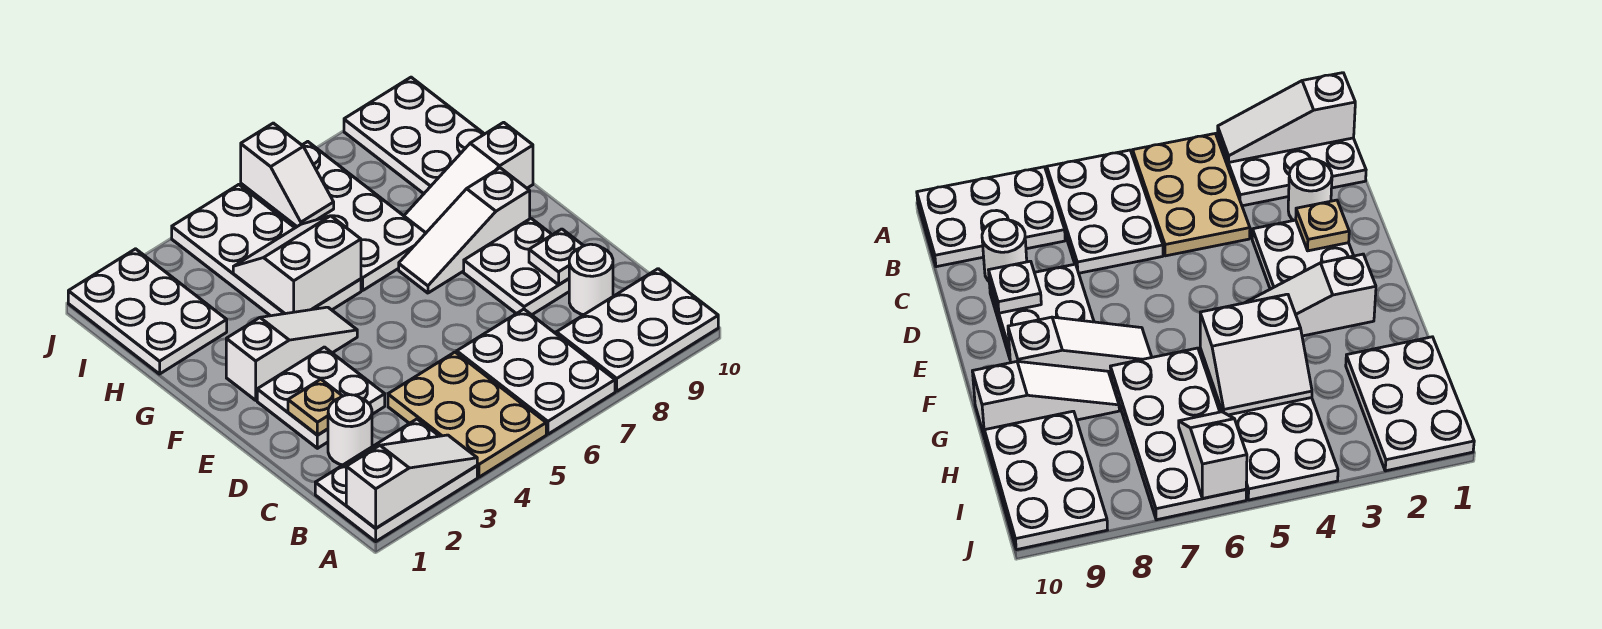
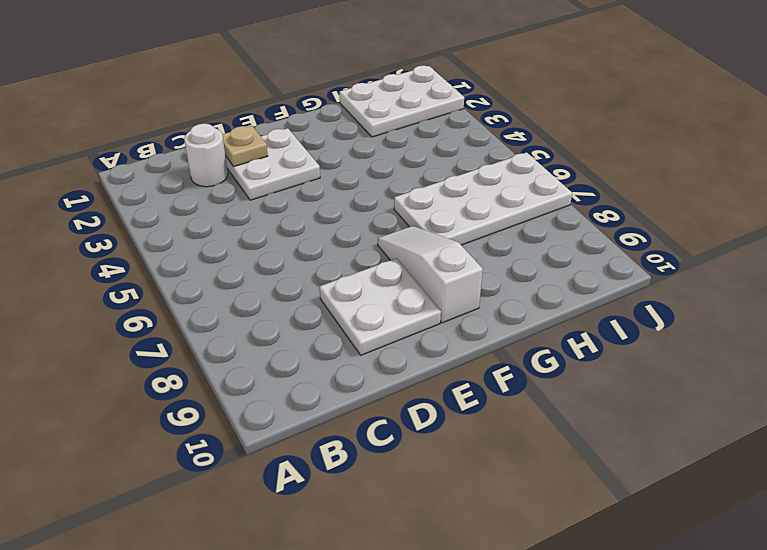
none -> white 2x3 plate [315,419,477,541]
none -> tan 2x3 plate [388,352,546,477]
none -> white 2x3 plate [457,309,615,434]

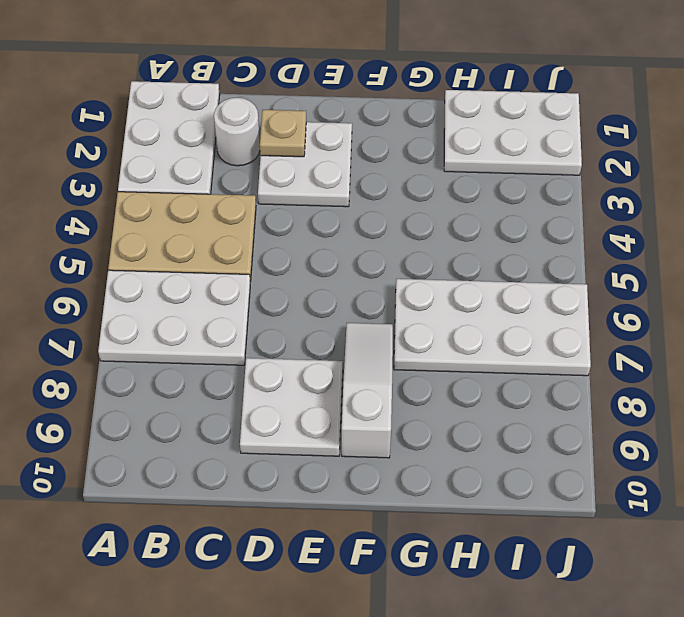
none -> white 2x3 plate [556,269,718,391]
none -> white 1x1 round brick [569,244,613,315]
none -> white 1x3 slope [226,307,357,400]

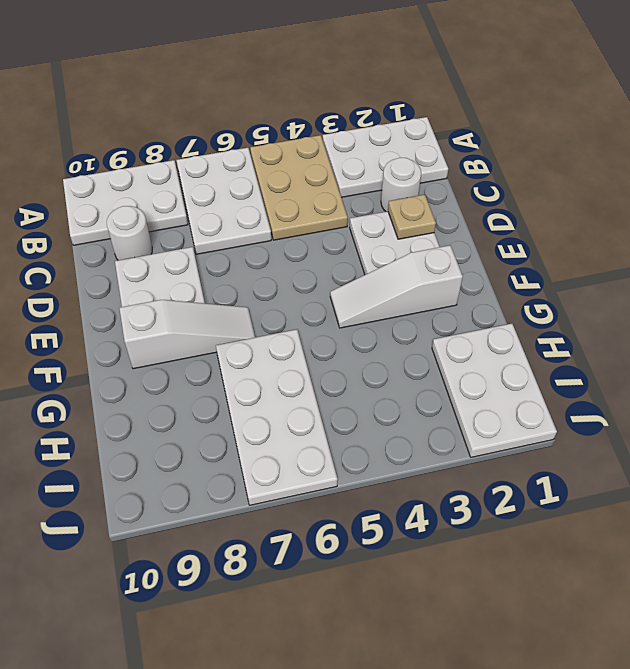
none -> white 2x4 plate [172,185,361,316]
none -> white 1x3 slope [404,122,533,233]
none -> white 2x3 plate [344,77,484,194]

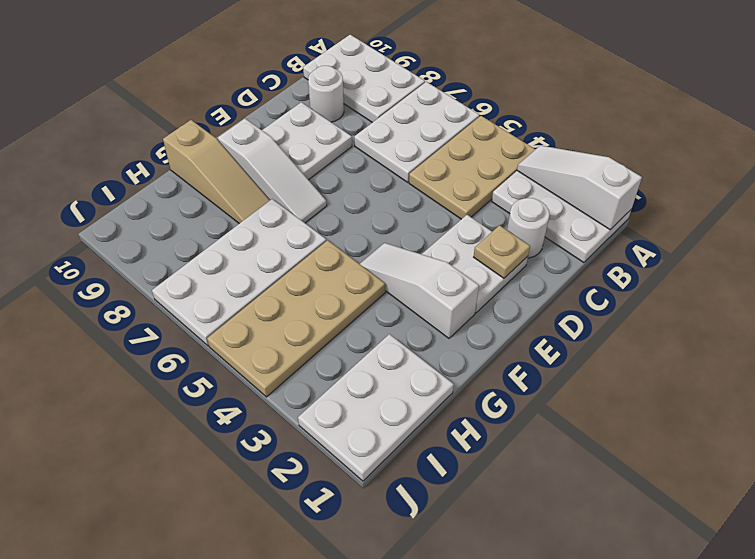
tan 2x4 plate [207,240,385,397] -> white 2x4 plate [172,185,361,316]
tan 1x3 slope [163,120,270,224] -> white 1x3 slope [404,122,533,233]
none -> white 2x3 plate [344,77,484,194]
none -> white 1x1 plate [529,229,583,285]
none -> white 2x2 slope [233,216,361,314]

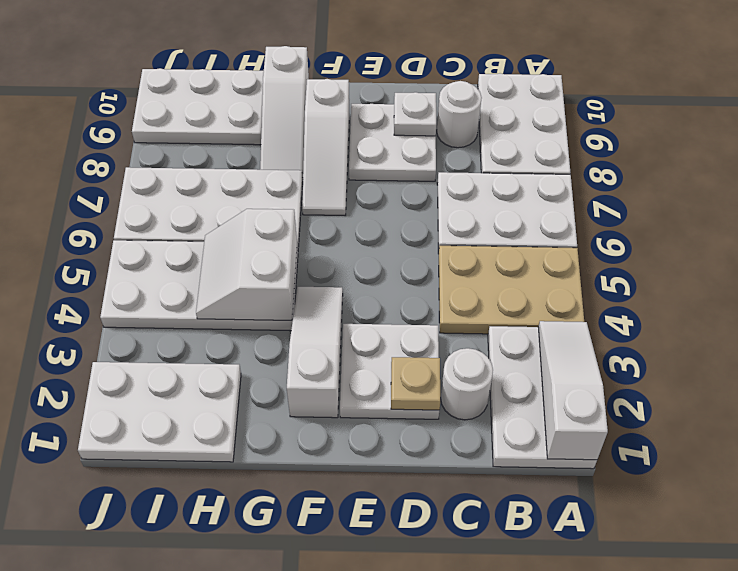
none -> white 1x2 slope [241,123,334,226]

